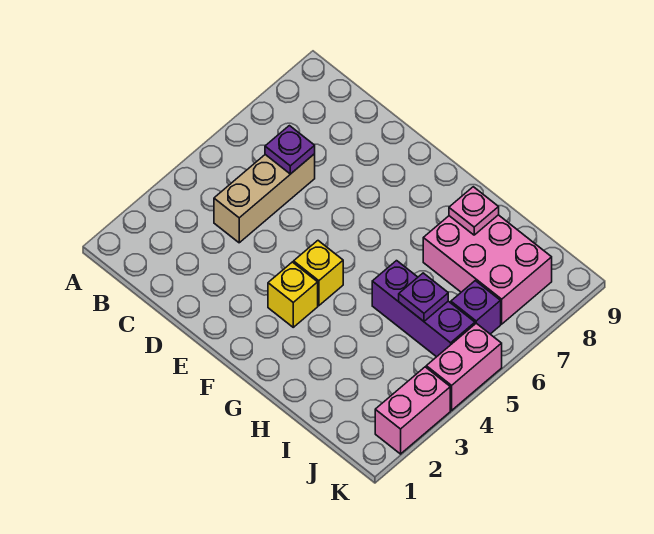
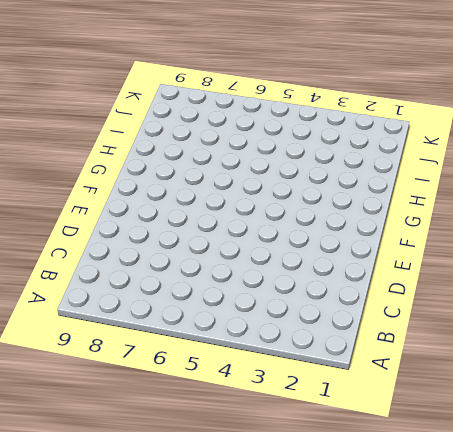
none -> tan 1x3 brick [214,154,315,243]
none -> yellow 1x1 brick [268,262,318,327]

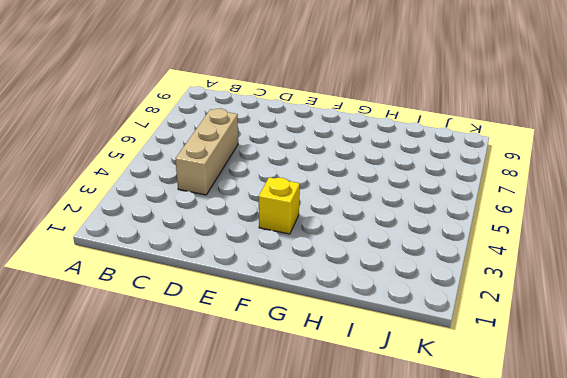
none -> yellow 1x1 brick [294,241,343,306]
none -> purple 1x3 brick [372,261,475,357]

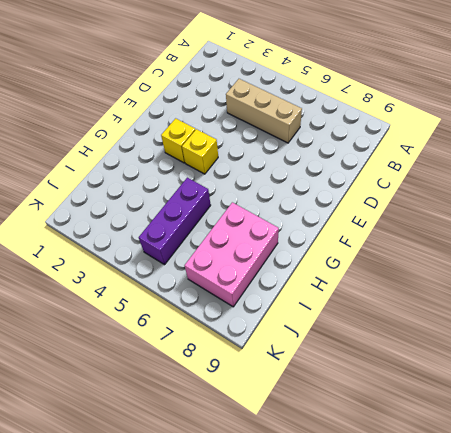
none -> purple 1x1 brick [451,281,501,334]
none -> pink 1x2 brick [375,367,450,454]

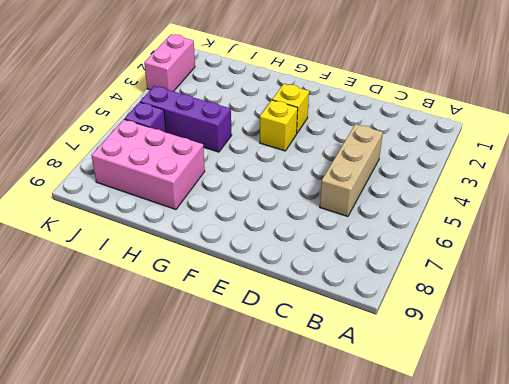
none -> pink 1x2 brick [426,323,502,410]
none -> purple 1x1 plate [265,126,315,174]

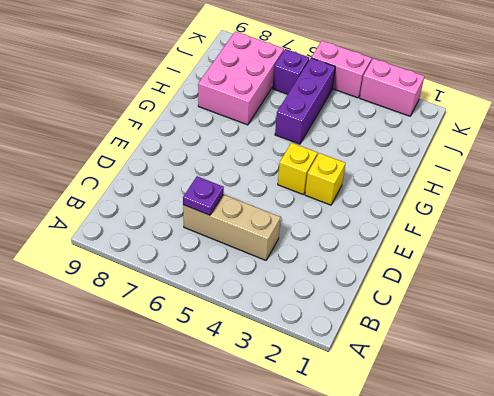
none -> pink 1x1 plate [449,187,499,235]
none -> purple 1x1 plate [399,273,448,321]

